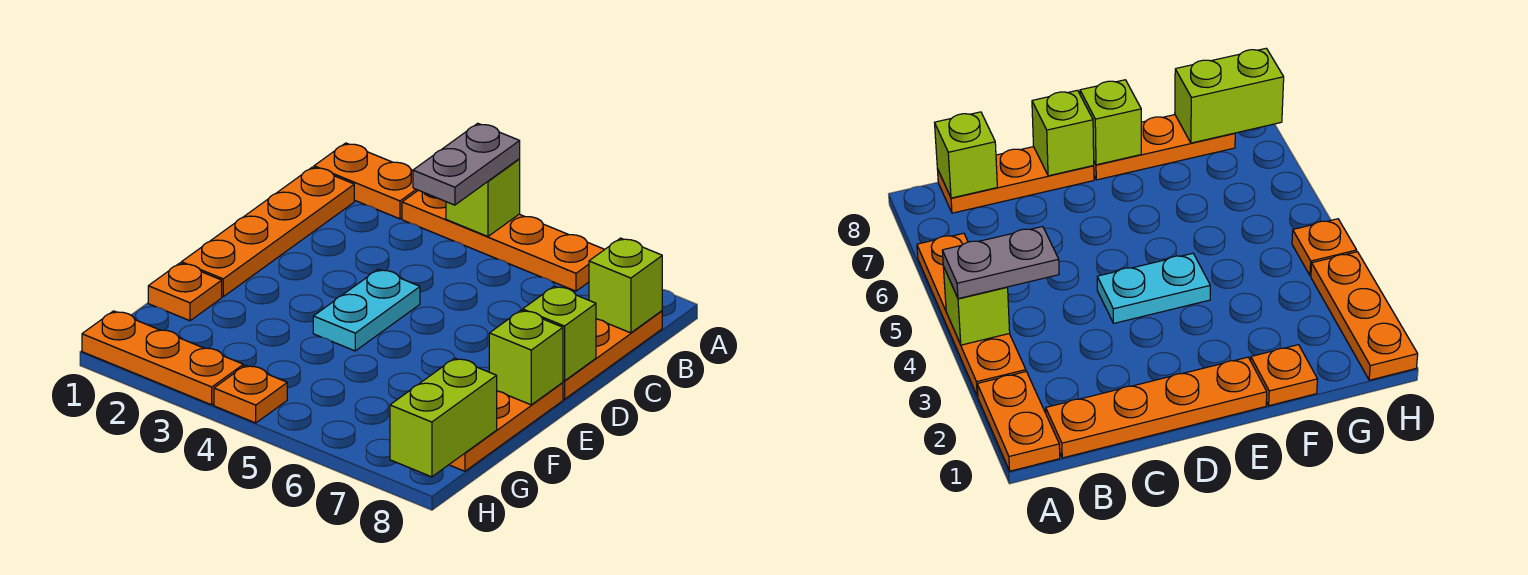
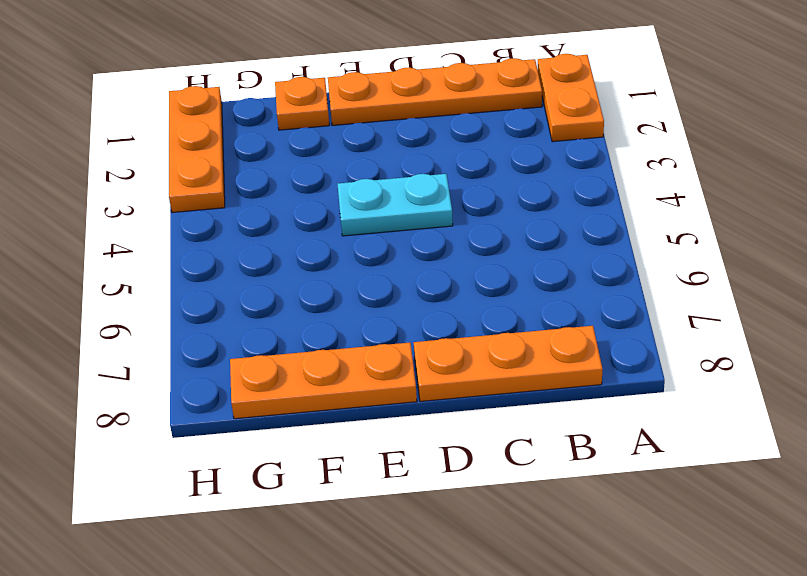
none -> orange 1x4 plate [402,190,605,291]
none -> orange 1x1 plate [214,365,287,423]
none -> lime 1x1 brick [446,159,520,236]

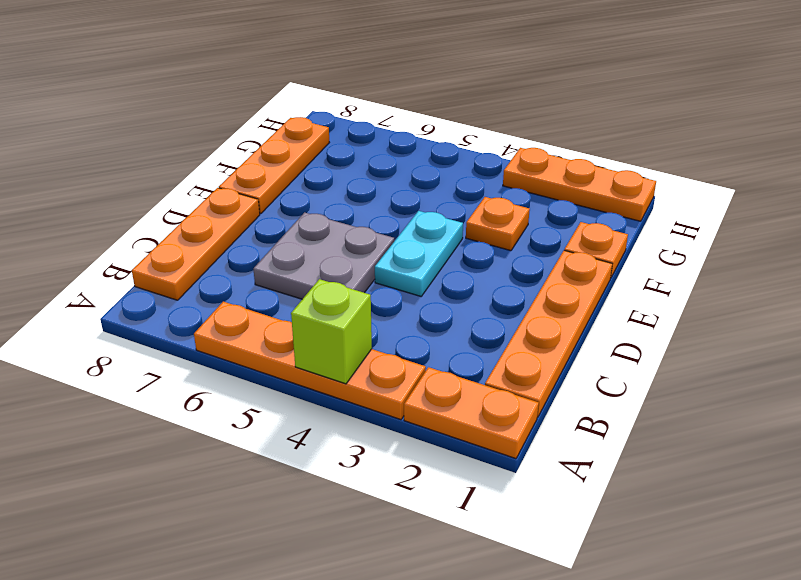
grey 2x2 plate [253,212,394,299] -> none
orange 1x1 plate [466,197,530,251] -> orange 1x1 plate moved to [214,365,287,423]
none -> lime 1x1 brick [589,238,662,333]
none -> lime 1x1 brick [523,286,596,381]
none -> lime 1x1 brick [489,310,563,405]

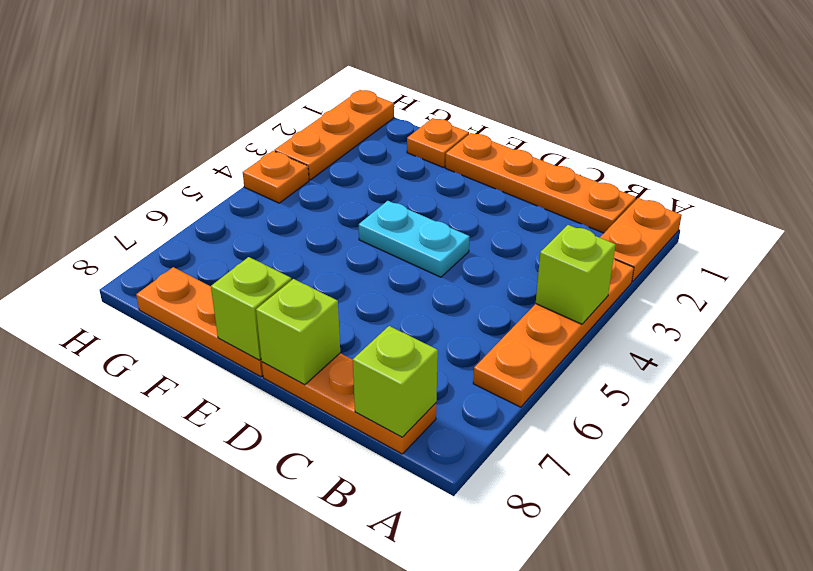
none -> lime 1x2 brick [390,358,497,477]
none -> grey 1x2 plate [413,123,520,205]

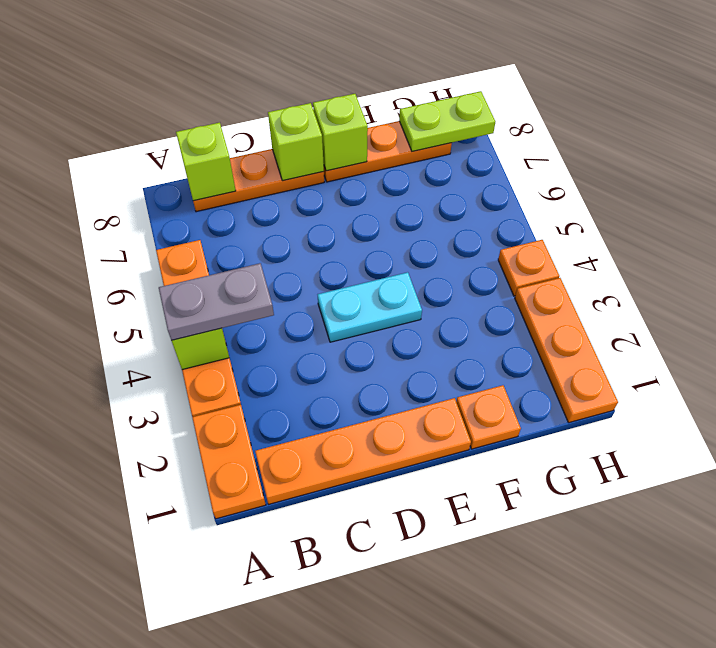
lime 1x2 plate [399,91,495,151] -> lime 1x2 brick [390,358,497,477]

